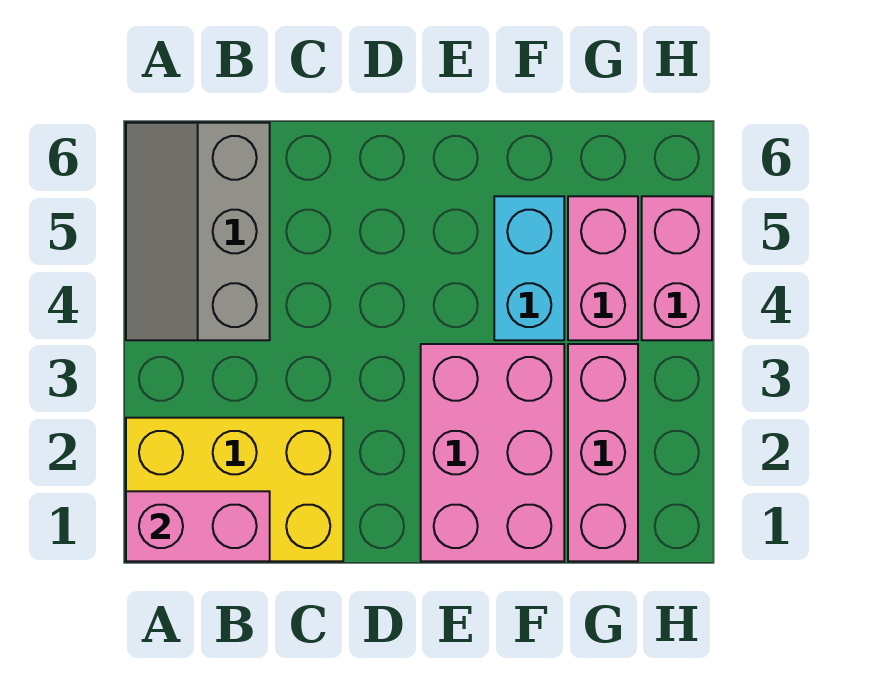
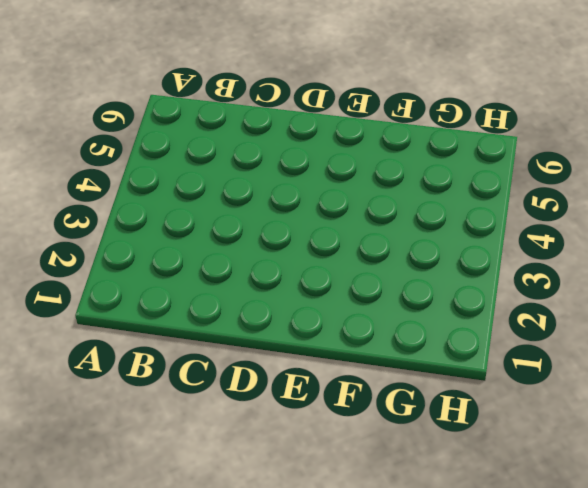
none -> yellow 2x3 brick [126,418,343,561]
none -> grey 2x3 slope [126,123,270,340]

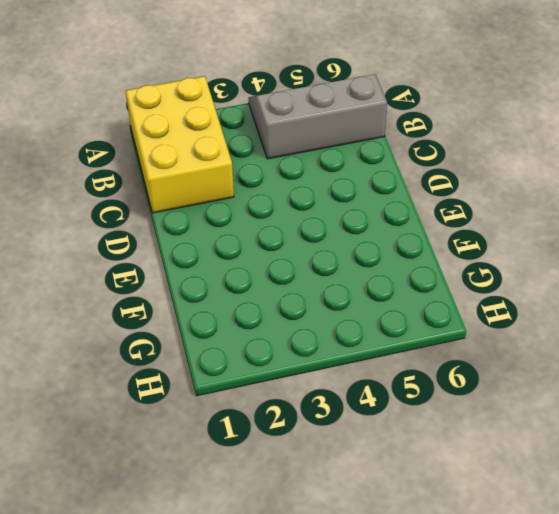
none -> pink 2x3 brick [421,344,564,561]
none -> cyan 1x2 brick [494,196,564,340]

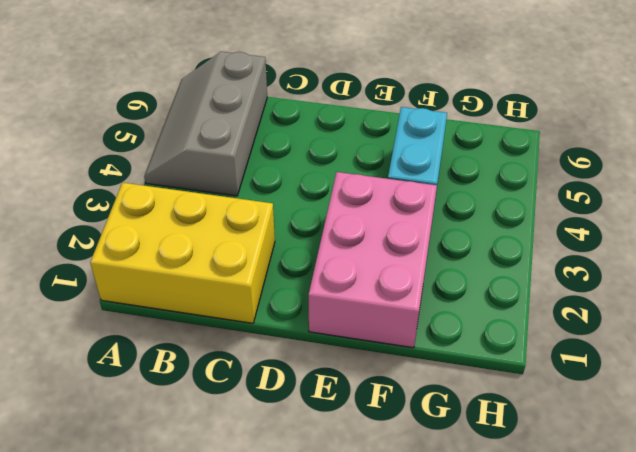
none -> pink 1x3 brick [568,344,638,561]
none -> pink 1x2 brick [568,196,638,340]

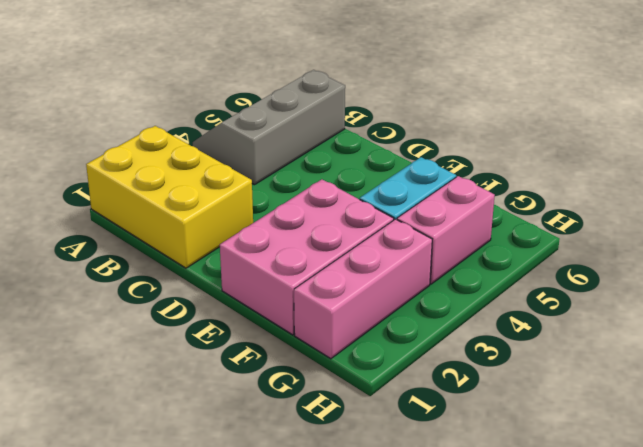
none -> pink 1x2 brick [642,196,712,340]
none -> pink 1x2 brick [126,491,270,561]

